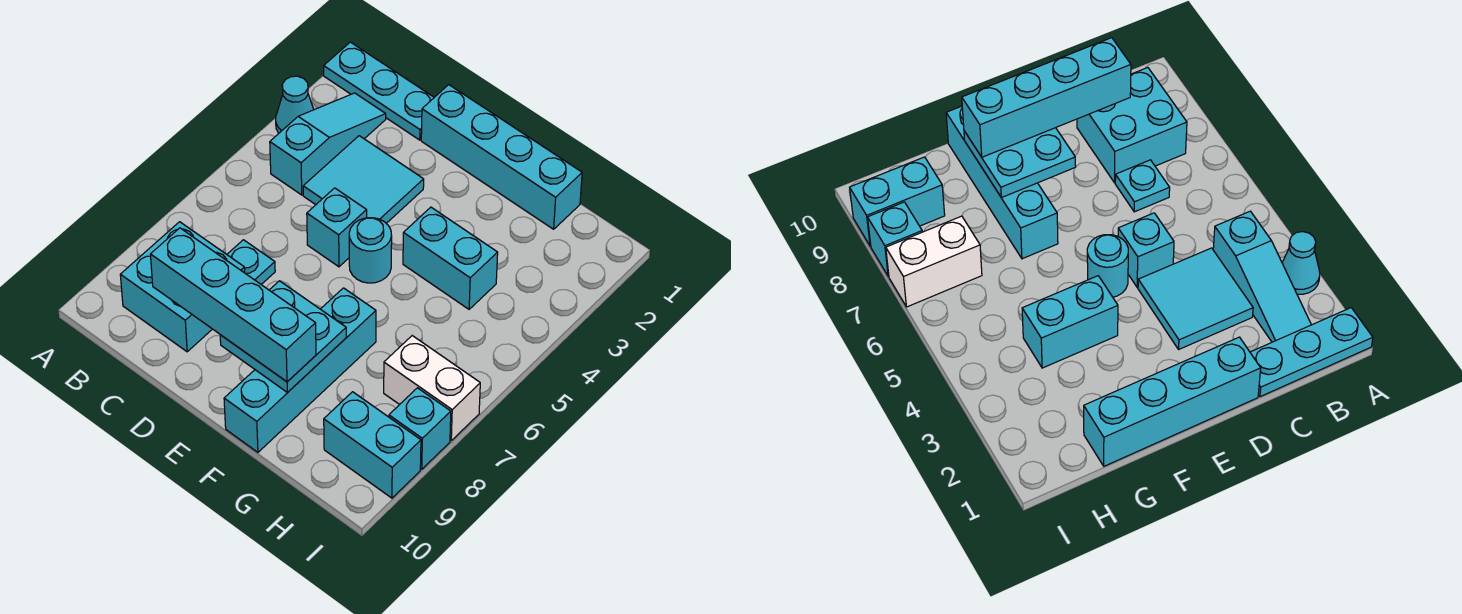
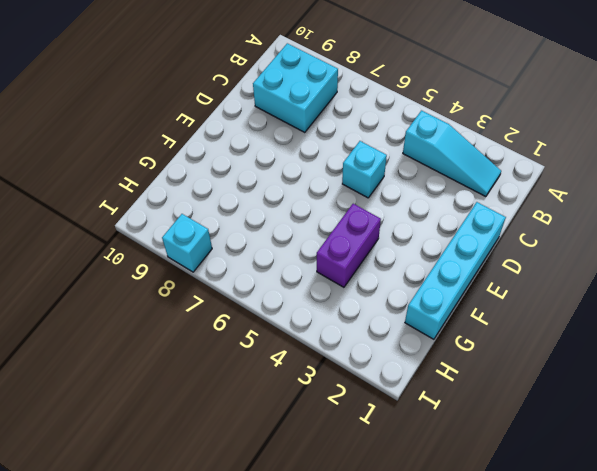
purple 1x2 brick [317,204,381,287] -> cyan 1x2 brick [403,207,498,309]
none -> cyan 1x3 plate [324,42,434,140]
none -> cyan 1x1 cone [276,76,314,133]
none -> cyan 2x2 tile [303,136,424,223]

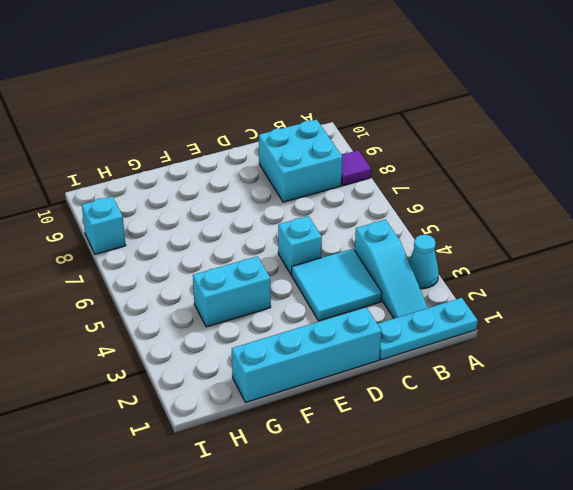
purple 1x1 tile [341,150,371,186] -> none
none -> cyan 1x1 plate [227,240,275,284]
none -> cyan 1x1 round brick [349,218,392,283]
none -> cyan 1x4 brick [224,288,376,452]

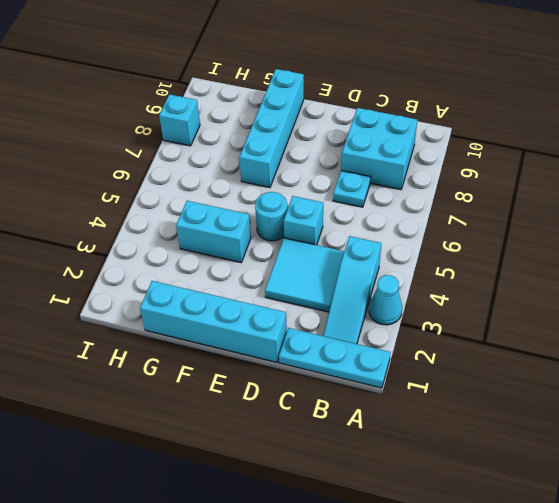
none -> white 1x2 brick [384,336,480,440]
none -> cyan 1x2 brick [324,392,421,498]
none -> cyan 2x2 plate [220,281,346,392]

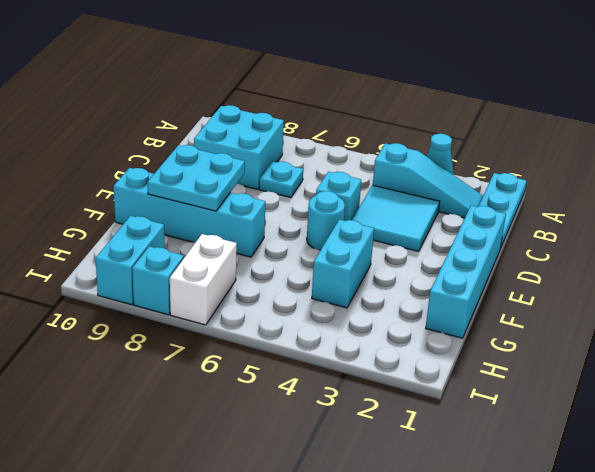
none -> cyan 1x4 brick [150,228,316,382]

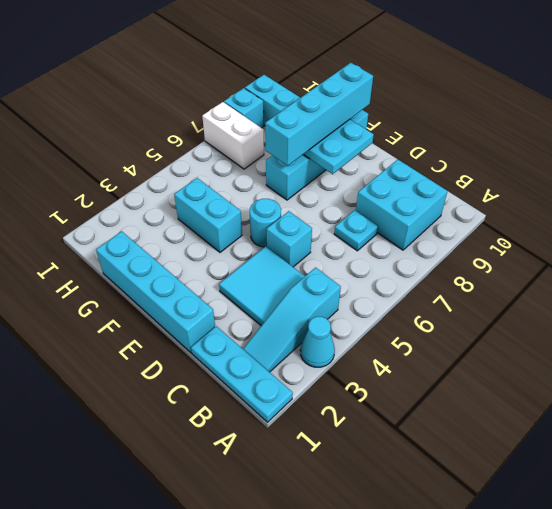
cyan 1x4 brick [265,63,373,166] -> cyan 1x4 brick turned to [150,228,316,382]

